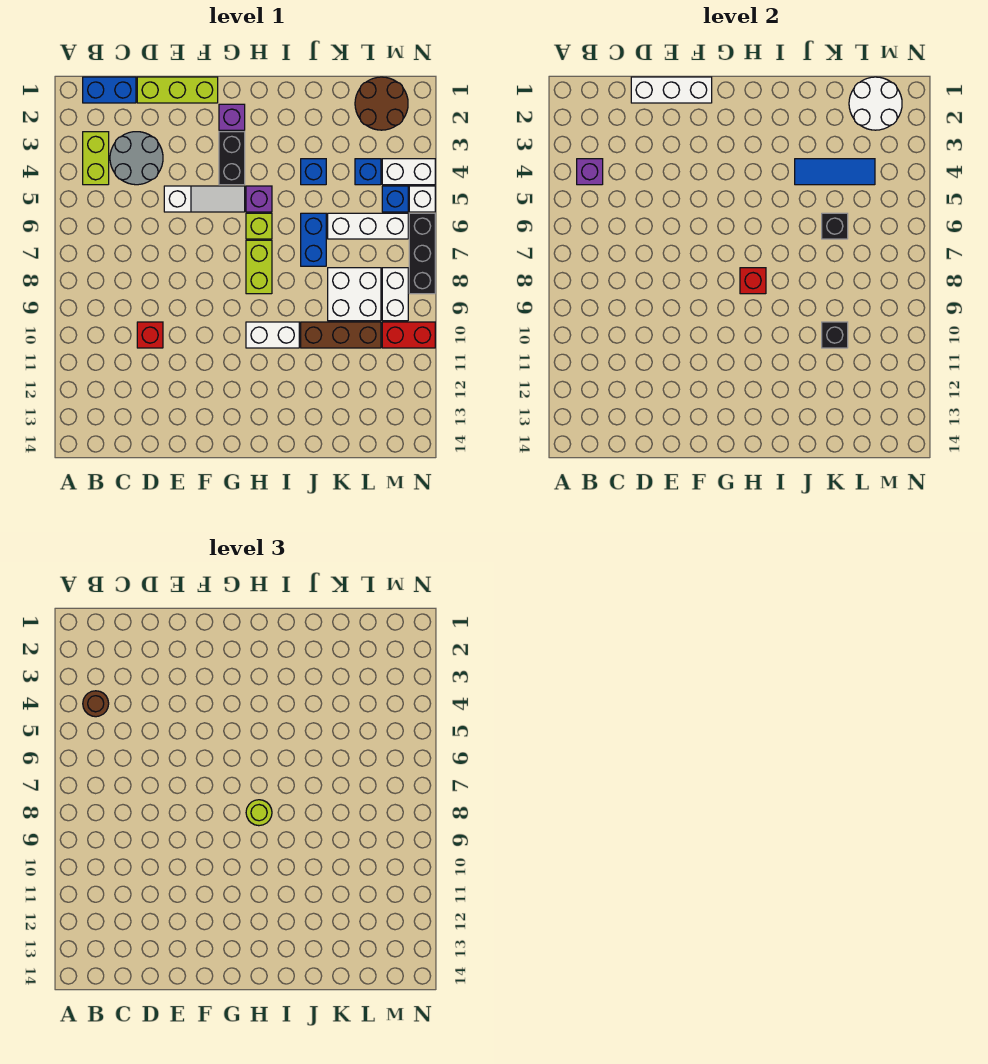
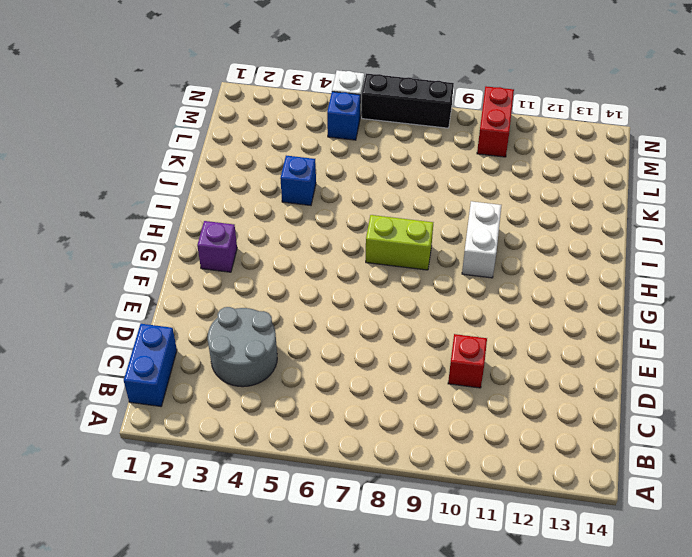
none -> lime 1x2 brick [83,132,109,185]
none -> lime 1x3 brick [137,77,218,103]
none -> white 1x3 slope [164,186,245,212]
none -> black 1x2 brick [219,132,245,185]

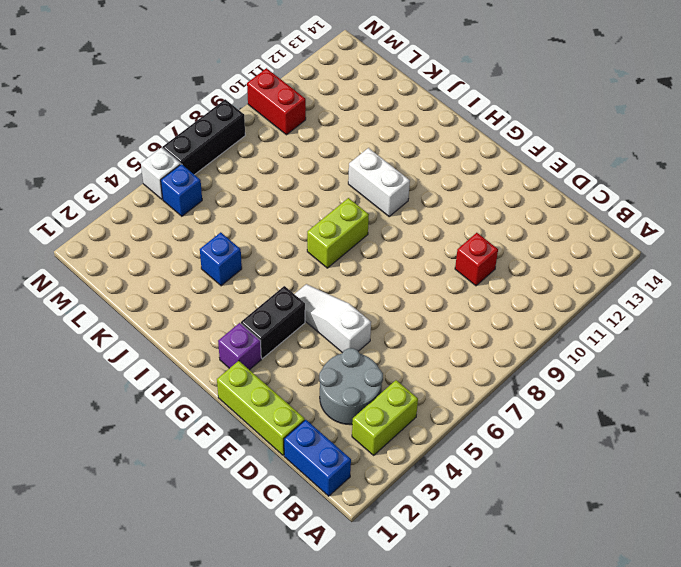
none -> purple 1x1 brick [246,186,272,212]
none -> lime 1x1 brick [246,213,272,239]
none -> blue 1x2 brick [301,213,326,266]
none -> brown 1x3 brick [301,322,381,348]

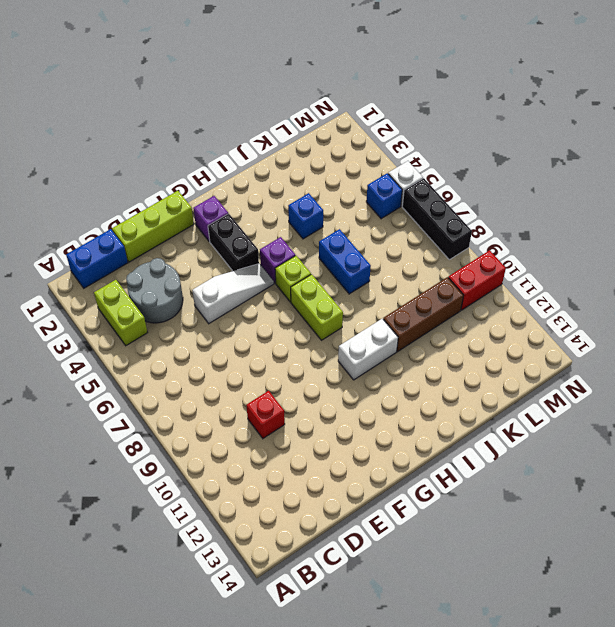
none -> white 1x3 brick [328,213,408,239]
none -> white 2x2 brick [328,268,381,321]
none -> brown 2x2 round brick [355,77,408,130]
none -> blue 1x1 brick [355,159,381,185]

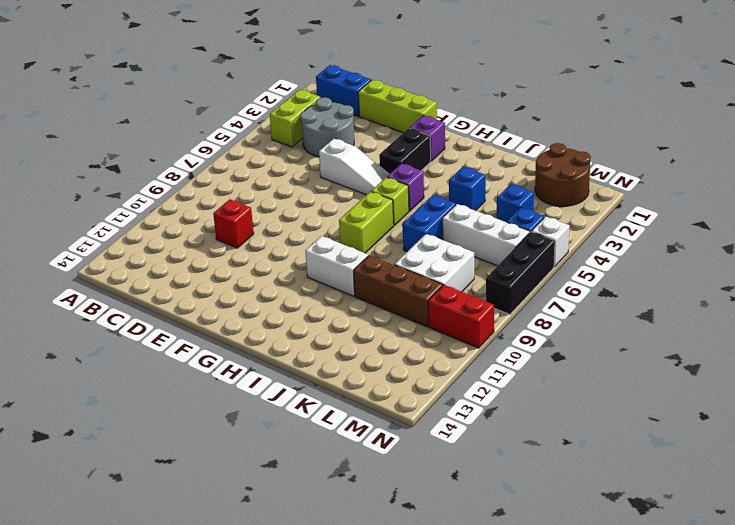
none -> white 1x2 brick [382,159,435,185]
none -> white 1x2 brick [382,268,408,321]
none -> purple 1x1 brick [577,159,603,185]
none -> white 1x3 brick [631,77,712,103]

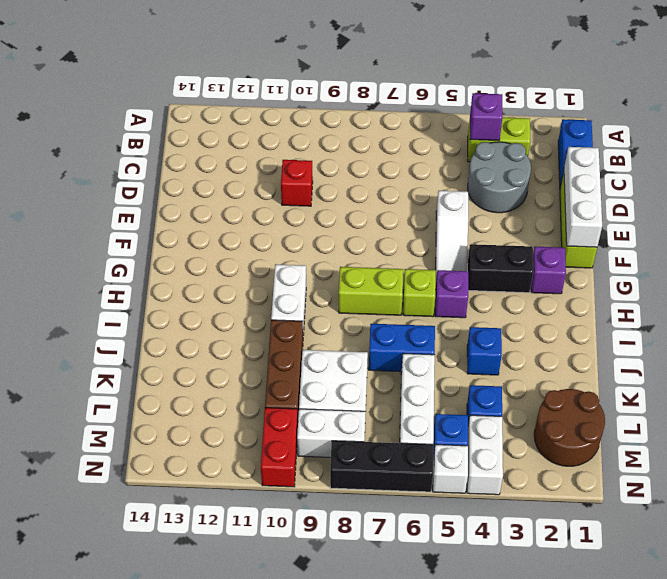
none -> red 1x1 brick [740,268,766,294]
none -> blue 1x3 tile [795,159,875,185]
none -> black 1x1 brick [822,213,848,239]
none -> black 1x1 brick [822,322,848,348]

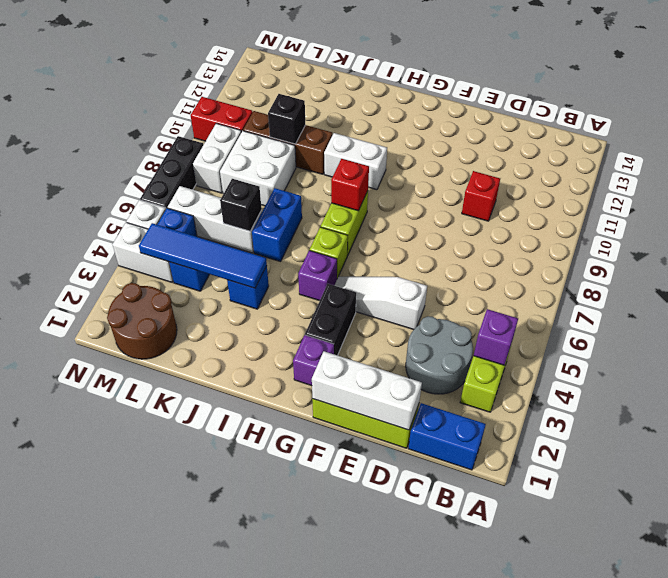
blue 1x4 tile [139,223,267,288] -> blue 1x3 tile [795,159,875,185]
none -> white 2x2 round brick [849,77,902,130]
none -> brown 1x1 round brick [83,691,109,717]
none -> lime 1x1 round brick [246,800,272,826]

